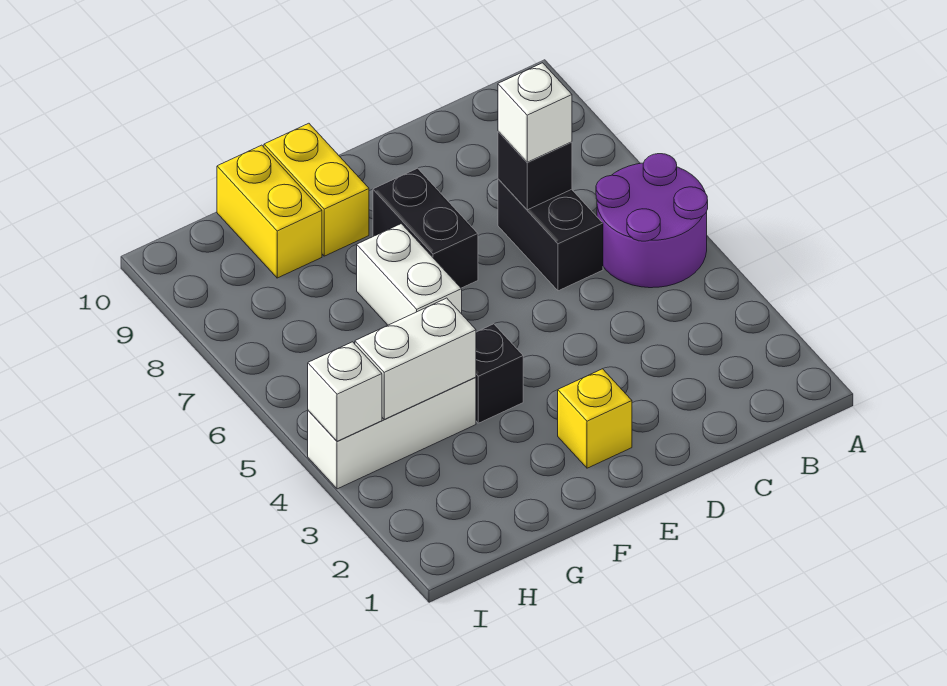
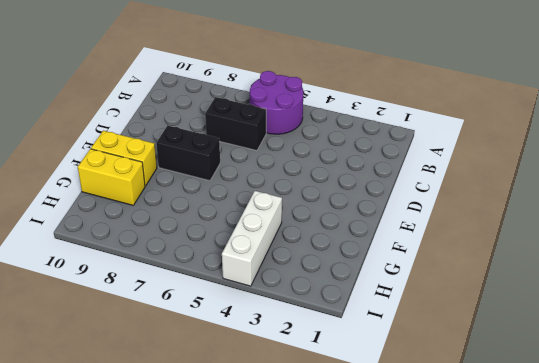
none -> yellow 1x1 brick [558,369,632,468]
none -> black 1x1 brick [476,324,523,423]
none -> white 1x2 brick [357,224,462,325]

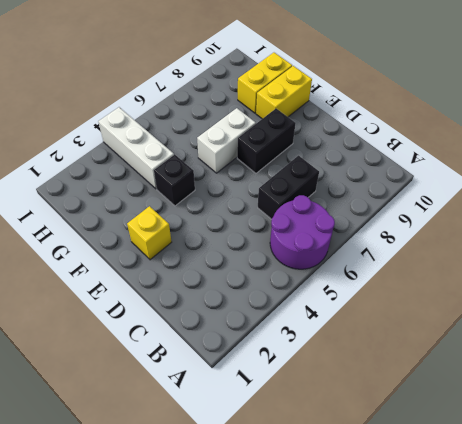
none -> black 1x1 brick [498,131,572,210]
none -> white 1x2 brick [355,298,476,419]
none -> white 1x1 brick [308,342,382,441]

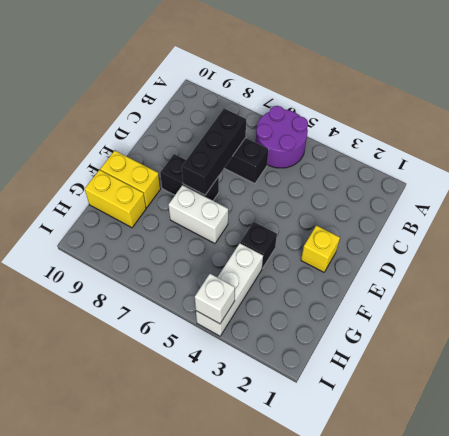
black 1x3 brick [182,109,246,195] -> black 1x1 brick [498,131,572,210]
none -> white 1x2 brick [355,298,476,419]
none -> white 1x1 brick [498,63,572,162]

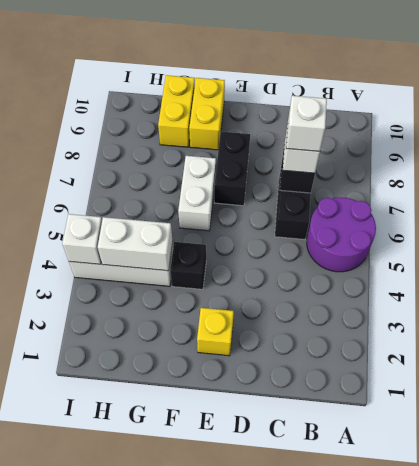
white 1x1 brick [286,96,327,151] -> none

